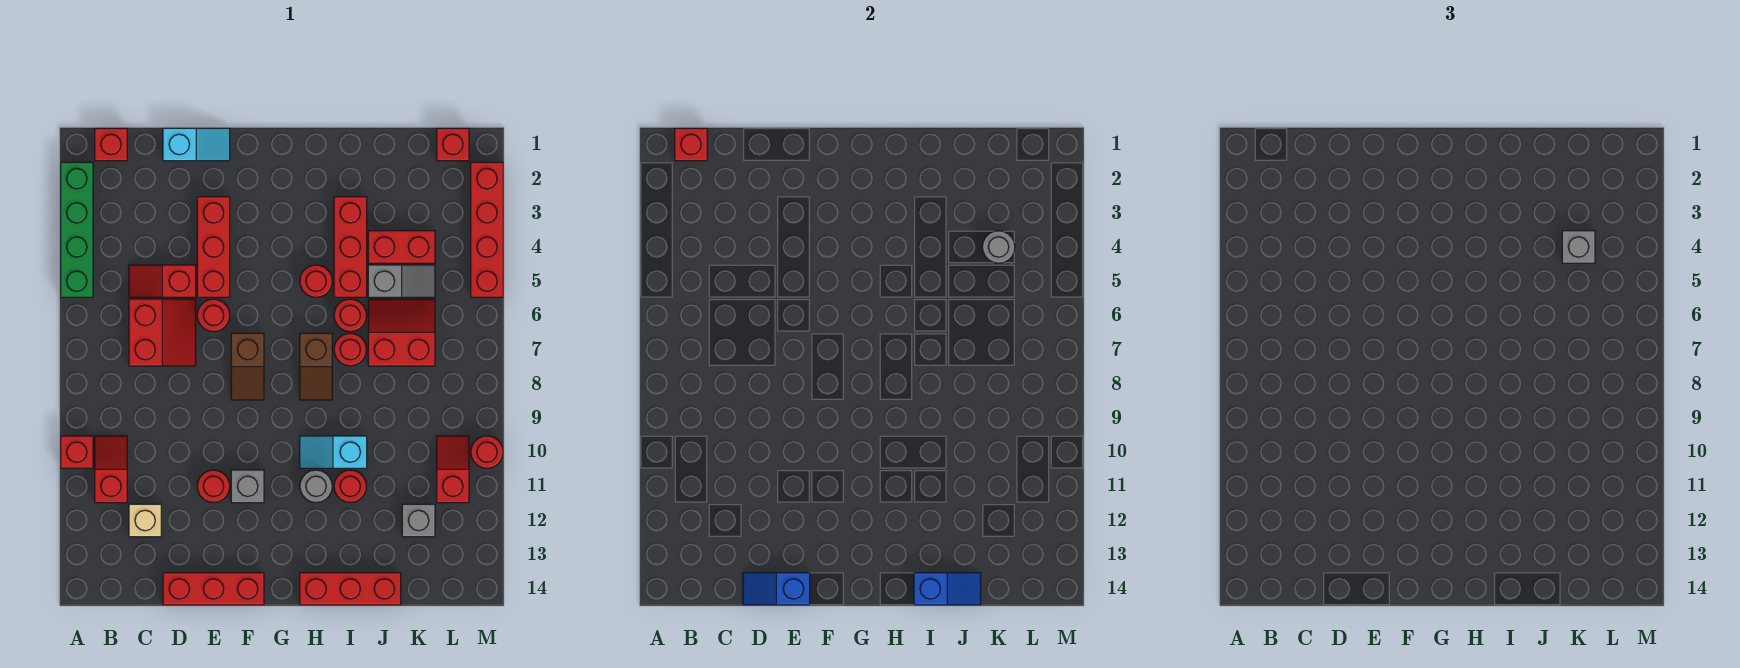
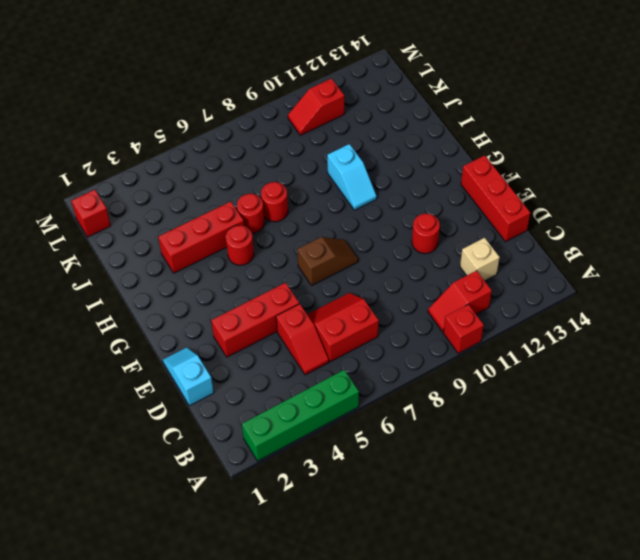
none -> red 1x1 brick [95,128,127,161]
none -> red 1x1 round brick [197,299,230,332]
none -> grey 1x1 brick [231,470,264,503]
none -> brown 1x2 slope [300,333,332,400]

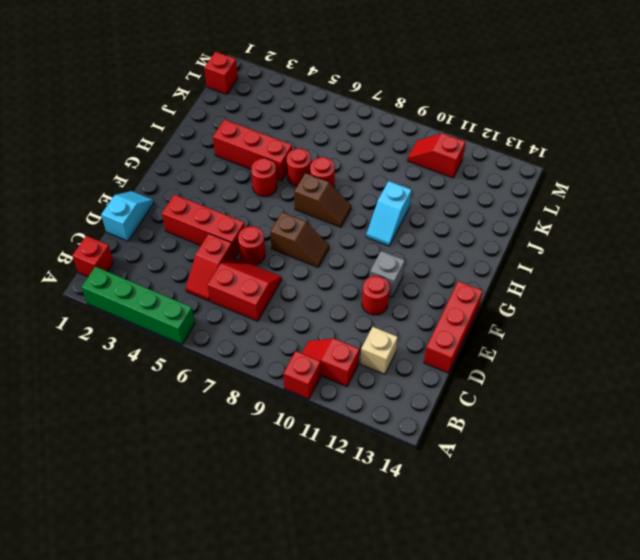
none -> grey 1x1 round brick [300,470,332,503]
none -> red 1x3 brick [300,573,401,605]
none -> red 1x1 round brick [334,470,366,503]
none -> red 1x2 brick [368,231,435,263]

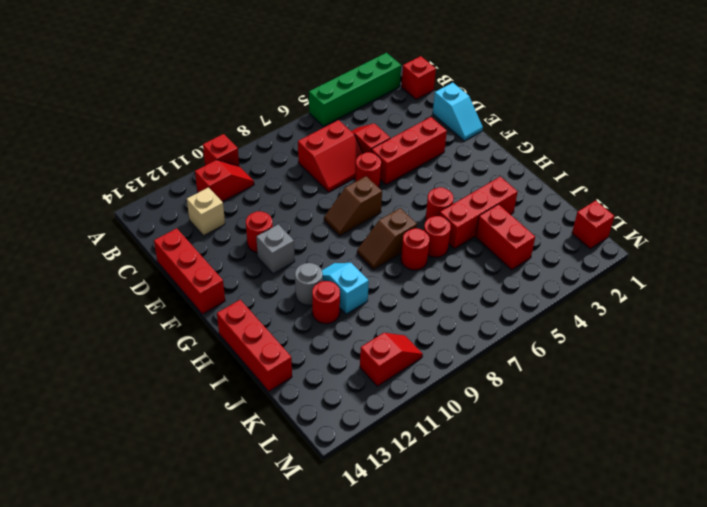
none -> grey 1x2 slope [368,265,435,297]
none -> red 2x2 slope [368,299,435,366]
none -> grey 1x1 brick [402,504,435,537]
none -> red 1x4 brick [471,162,503,297]

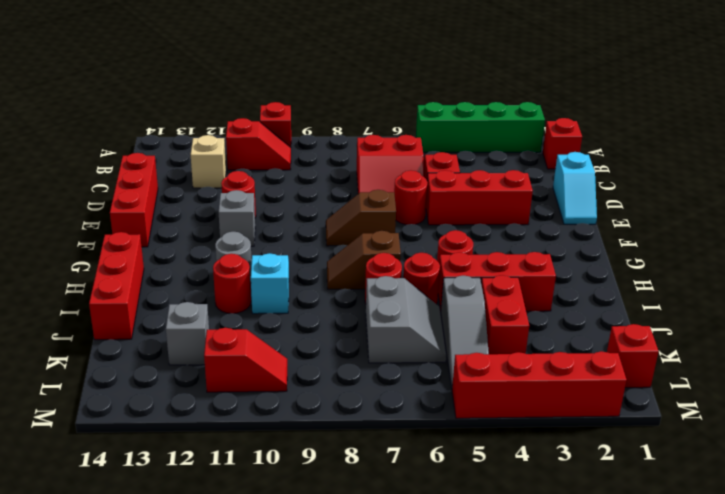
grey 1x3 slope [441,275,489,388] -> grey 1x2 slope [368,265,435,297]
grey 2x2 slope [366,276,446,363] -> red 2x2 slope [368,299,435,366]
none -> red 1x1 round brick [471,436,503,468]
none -> red 1x1 brick [675,128,707,161]
none -> blue 1x2 slope [743,573,810,605]
none -> blue 1x2 slope [914,573,981,605]

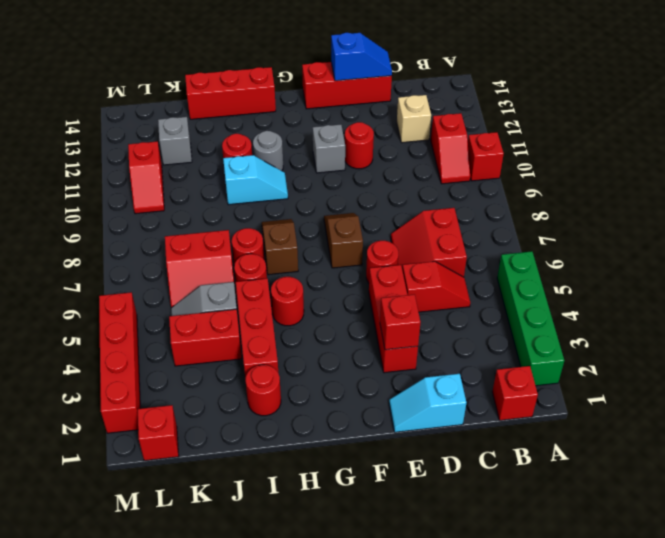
red 1x1 brick [380,295,421,350] -> red 1x1 brick moved to [675,128,707,161]
red 1x1 round brick [246,365,281,416] -> red 1x1 round brick moved to [471,436,503,468]
none -> blue 1x2 slope [914,573,981,605]
none -> grey 1x1 round brick [982,231,1015,263]
none -> grey 1x1 brick [1562,231,1595,263]

